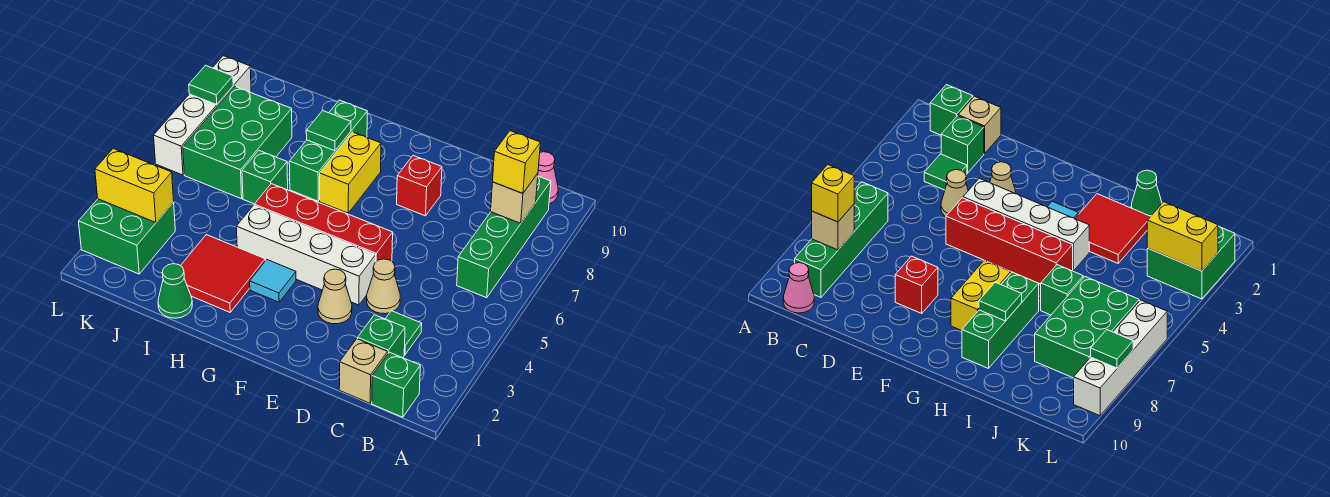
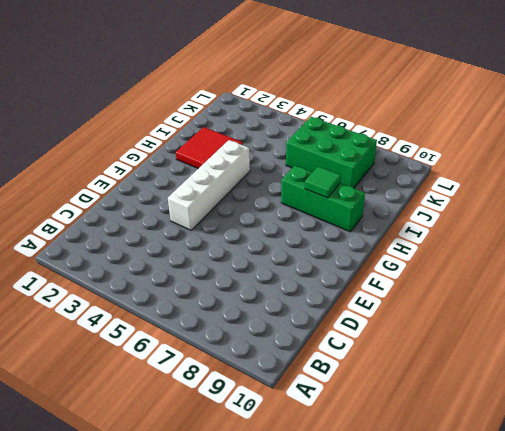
none -> green 1x1 brick [372,352,420,417]
none -> green 1x4 brick [457,176,551,298]
none -> pink 1x1 cone [538,152,558,204]

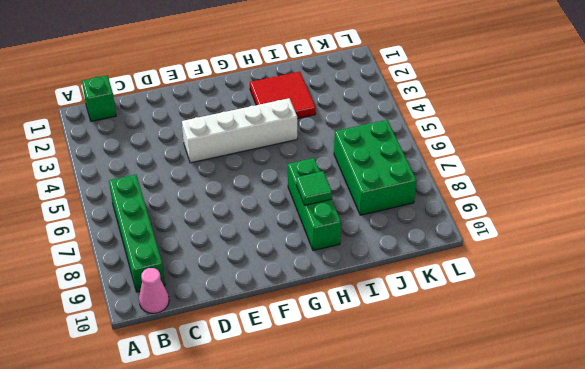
none -> tan 1x1 brick [339,339,388,403]
none -> green 1x1 brick [358,315,405,358]
none -> green 1x1 tile [385,311,422,355]

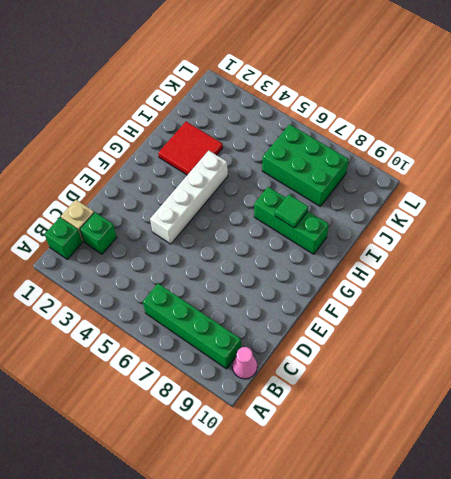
none -> green 1x1 tile [385,311,422,355]
none -> tan 1x1 cone [367,259,400,314]
none -> tan 1x1 cone [318,269,352,324]

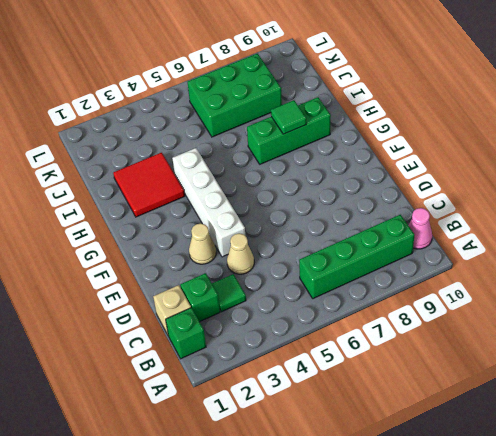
none -> red 1x4 brick [254,184,393,262]
none -> red 1x1 brick [397,156,442,216]
none -> cyan 1x1 tile [250,260,296,302]

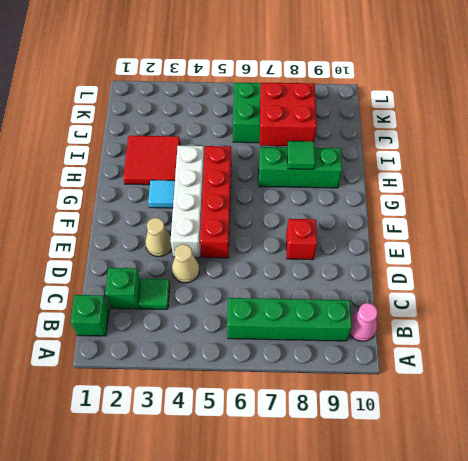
red 2x2 brick [260,83,317,146] -> none
none -> tan 1x1 brick [339,339,388,403]
none -> yellow 1x2 brick [320,132,381,213]
none -> green 1x1 cone [158,264,192,318]

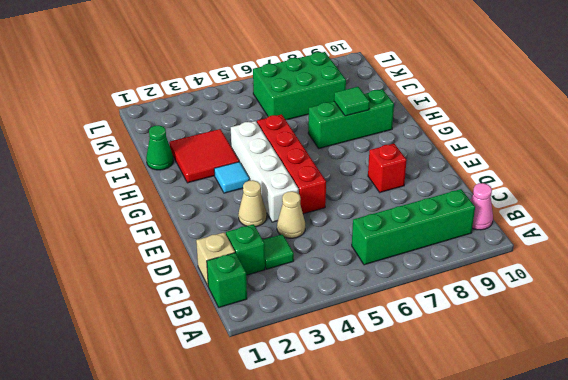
none -> yellow 1x2 brick [320,132,381,213]
none -> green 1x1 brick [242,151,288,204]
none -> green 2x2 brick [79,199,175,274]

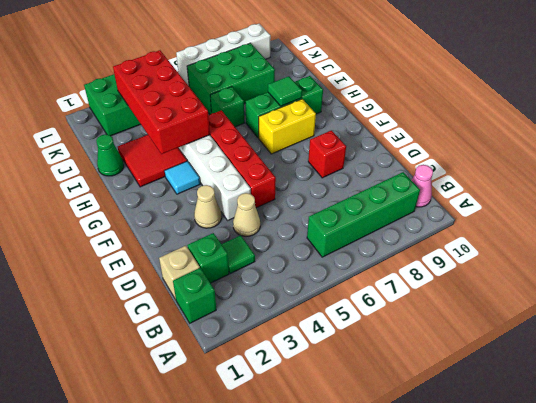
red 2x4 brick [113,50,210,154] -> yellow 1x2 brick [95,149,174,223]
none -> tan 1x1 brick [491,173,538,223]
none -> green 1x1 tile [189,65,233,104]
none -> yellow 1x1 brick [493,131,540,193]

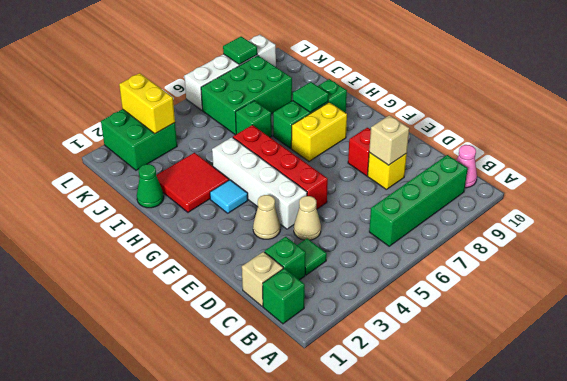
yellow 1x1 brick [368,153,407,190] -> yellow 1x1 brick moved to [493,131,540,193]
tan 1x1 brick [369,115,409,165] -> tan 1x1 brick moved to [491,173,538,223]

